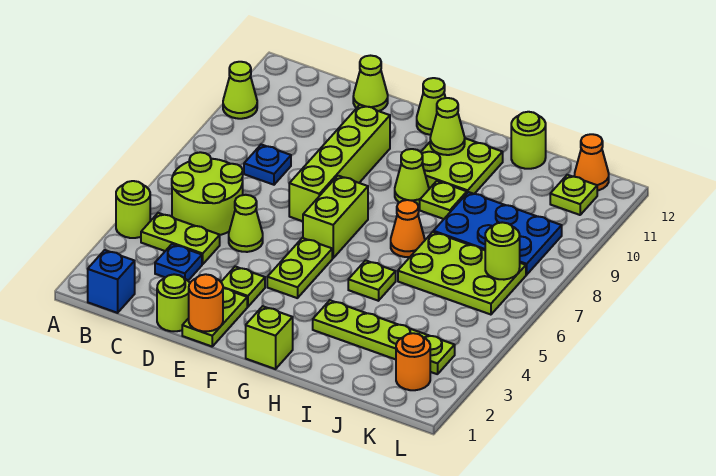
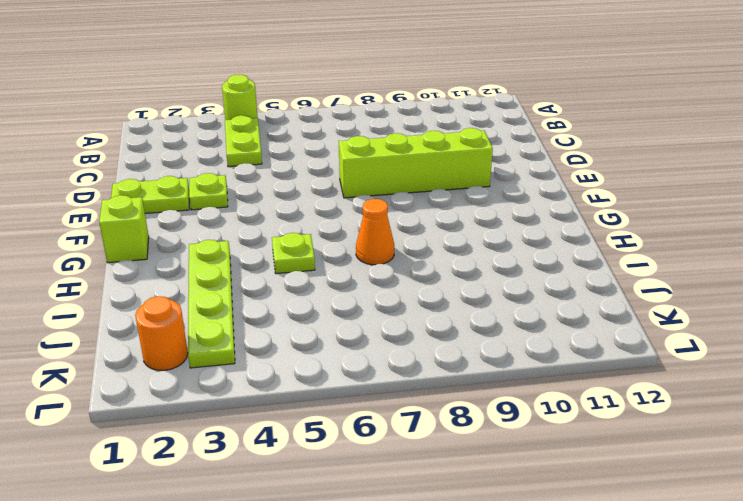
none -> lime 1x1 cone [223,62,257,119]
none -> blue 1x1 brick [88,250,135,313]
none -> lime 2x2 round brick [172,152,243,235]
none -> blue 1x1 plate [155,244,202,280]

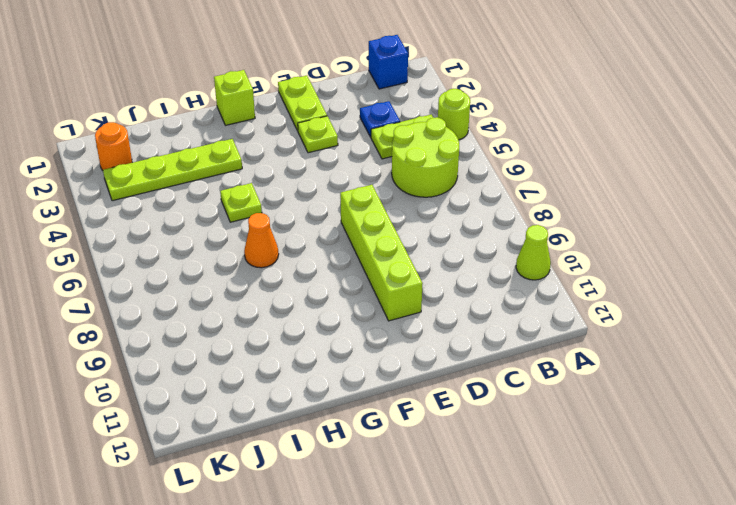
none -> blue 1x1 plate [244,145,291,185]
none -> lime 1x1 round brick [157,274,190,331]
none -> lime 1x1 cone [229,195,263,252]
none -> lime 1x1 cone [353,56,388,111]

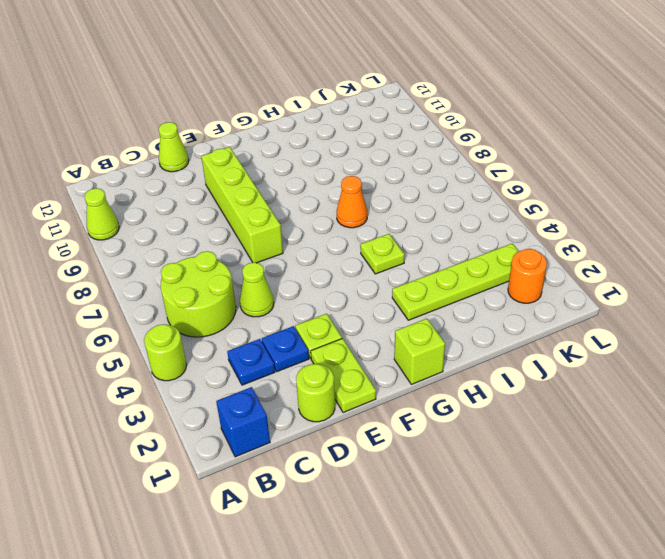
blue 1x1 plate [262,326,309,372] -> blue 1x1 plate moved to [244,145,291,185]
none -> lime 1x2 plate [141,213,220,264]
none -> lime 1x2 plate [267,238,332,298]
none -> lime 1x2 brick [303,176,368,258]
none -> lime 1x1 cone [417,78,445,135]

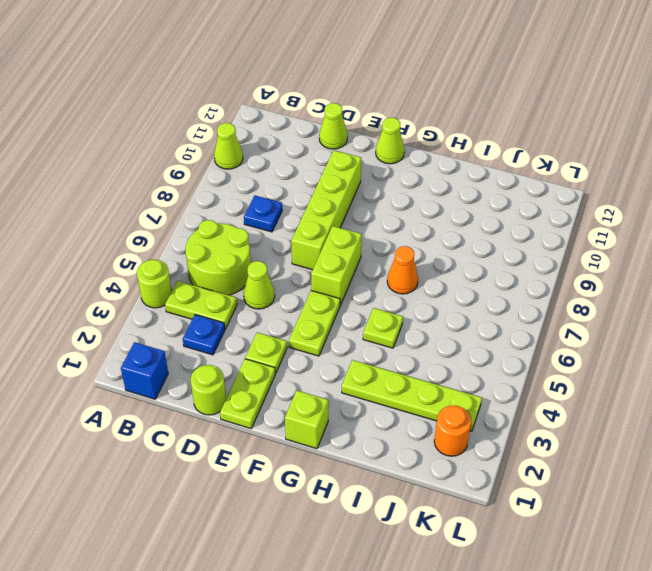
none -> lime 1x1 cone [395,149,429,205]
none -> lime 2x2 plate [421,138,503,194]
none -> lime 1x1 plate [420,181,467,219]
none -> lime 2x3 plate [398,232,526,315]

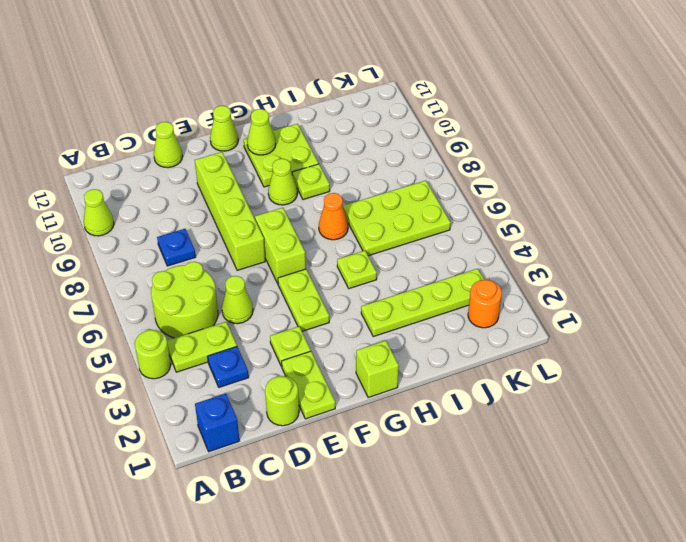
none -> blue 2x3 plate [434,192,562,275]
none -> lime 1x1 round brick [511,112,546,169]
none -> lime 1x1 plate [550,175,597,215]
none -> orange 1x1 cone [575,134,609,191]

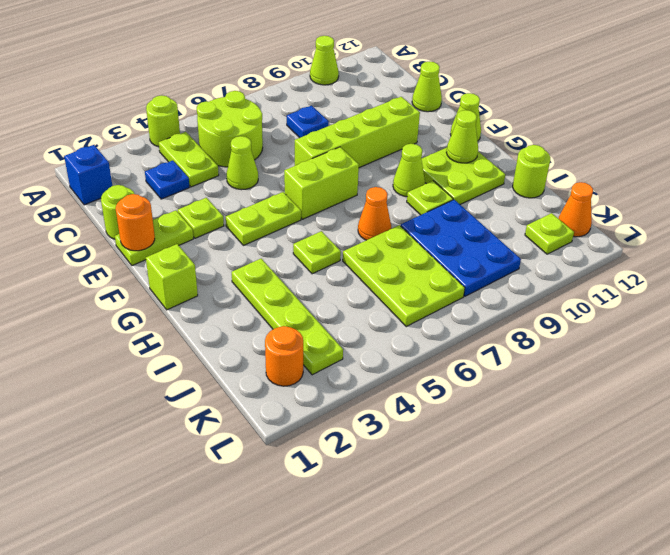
none -> lime 1x1 round brick [485,222,520,280]

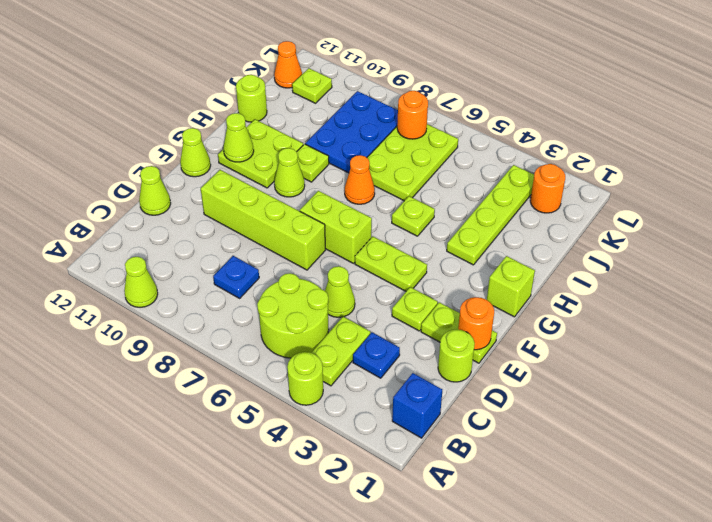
orange 1x1 round brick [397,91,428,139] -> lime 1x1 round brick [485,222,520,280]

